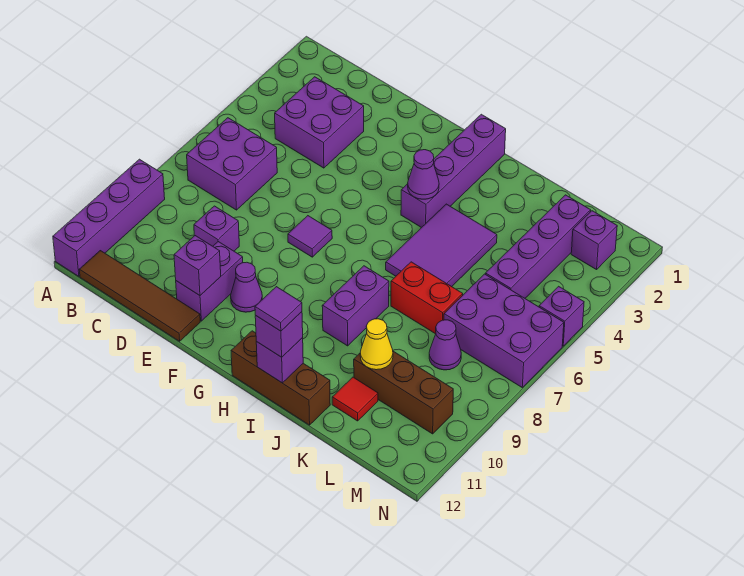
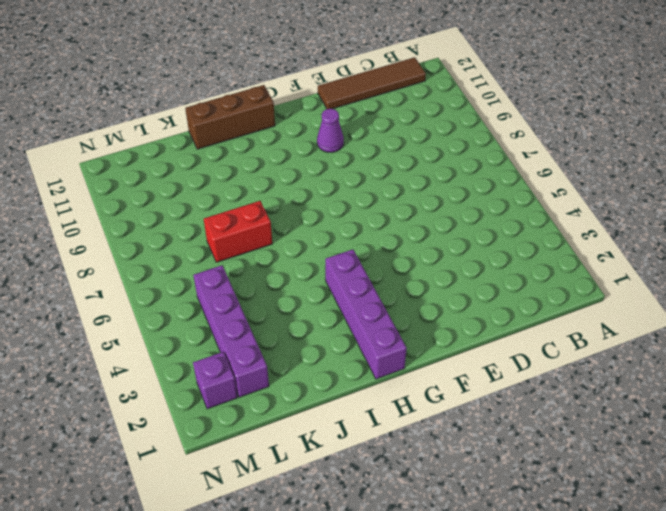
none -> purple 1x4 brick [53,159,165,276]
none -> purple 2x2 brick [187,118,277,210]
none -> purple 2x2 brick [275,77,364,168]

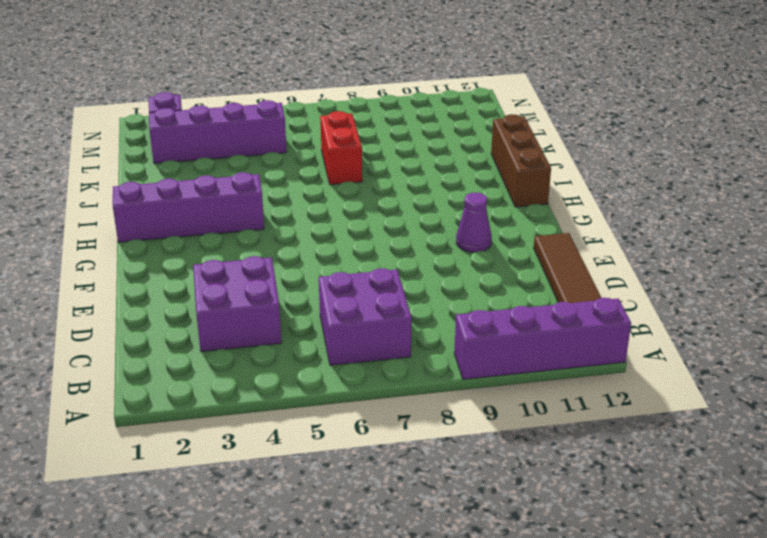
none -> purple 1x1 brick [194,206,239,251]
none -> purple 1x2 brick [176,242,243,321]
none -> purple 1x1 tile [288,216,332,257]

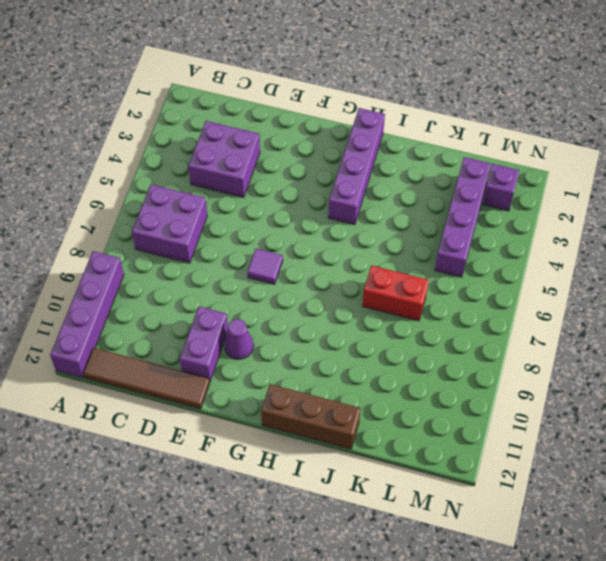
none -> purple 1x1 brick [194,206,239,251]
none -> purple 2x3 tile [386,204,497,287]
none -> purple 1x2 brick [322,266,389,346]

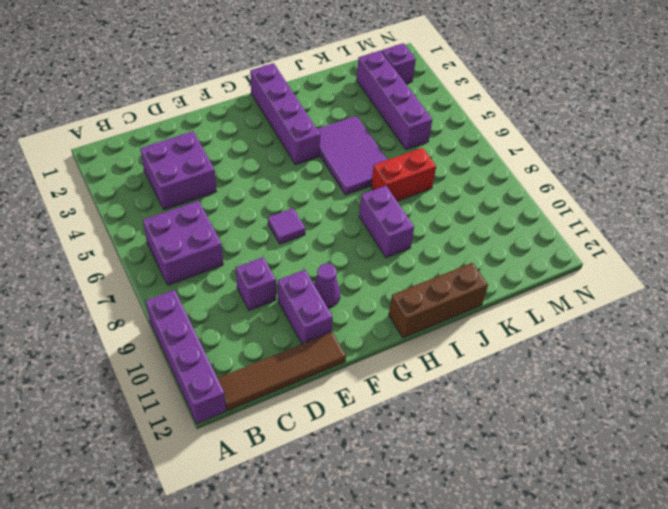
none -> brown 1x3 brick [354,351,453,434]
none -> red 1x1 tile [332,377,378,421]
none -> purple 2x3 brick [444,274,564,387]

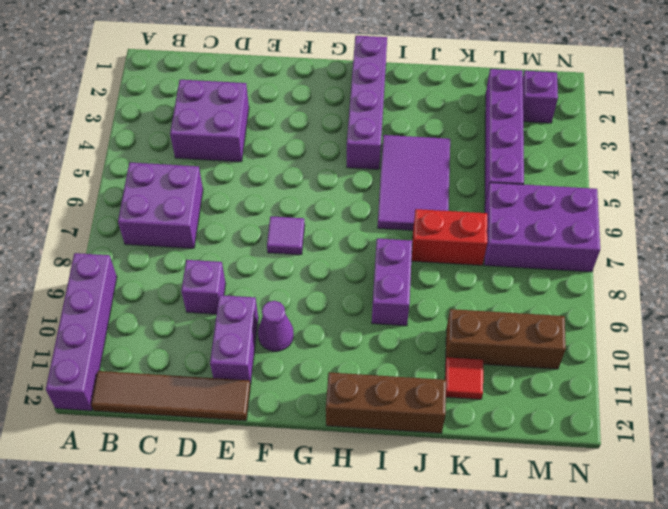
none -> purple 1x1 cone [429,320,461,370]
none -> purple 1x1 brick [539,286,584,346]
none -> purple 1x1 brick [174,236,221,296]

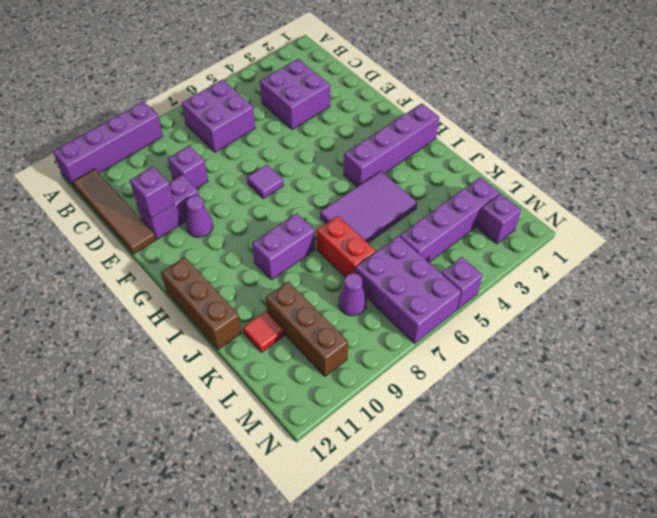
none -> purple 1x1 cone [408,150,439,199]
none -> purple 1x1 brick [256,338,303,383]
none -> yellow 1x1 cone [360,319,393,370]

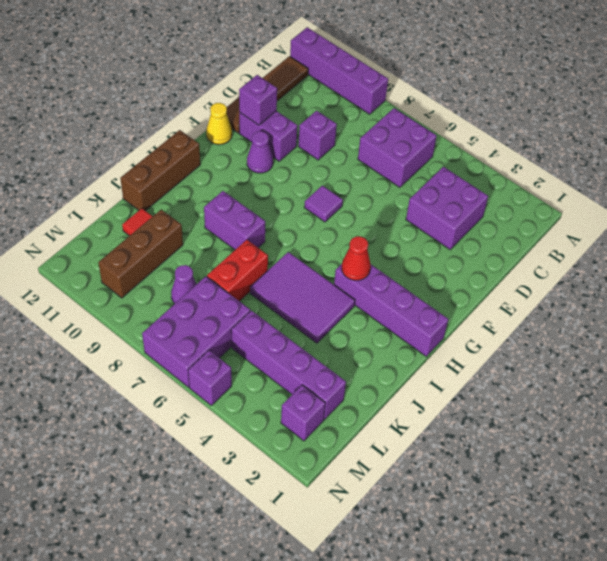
yellow 1x1 cone [206,103,232,145] -> yellow 1x1 cone moved to [360,319,393,370]
red 1x1 cone [342,236,371,280] -> purple 1x1 cone [408,150,439,199]
none -> purple 1x1 brick [256,338,303,383]
none -> purple 1x1 brick [255,312,303,357]
none -> purple 1x1 tile [255,287,302,331]

